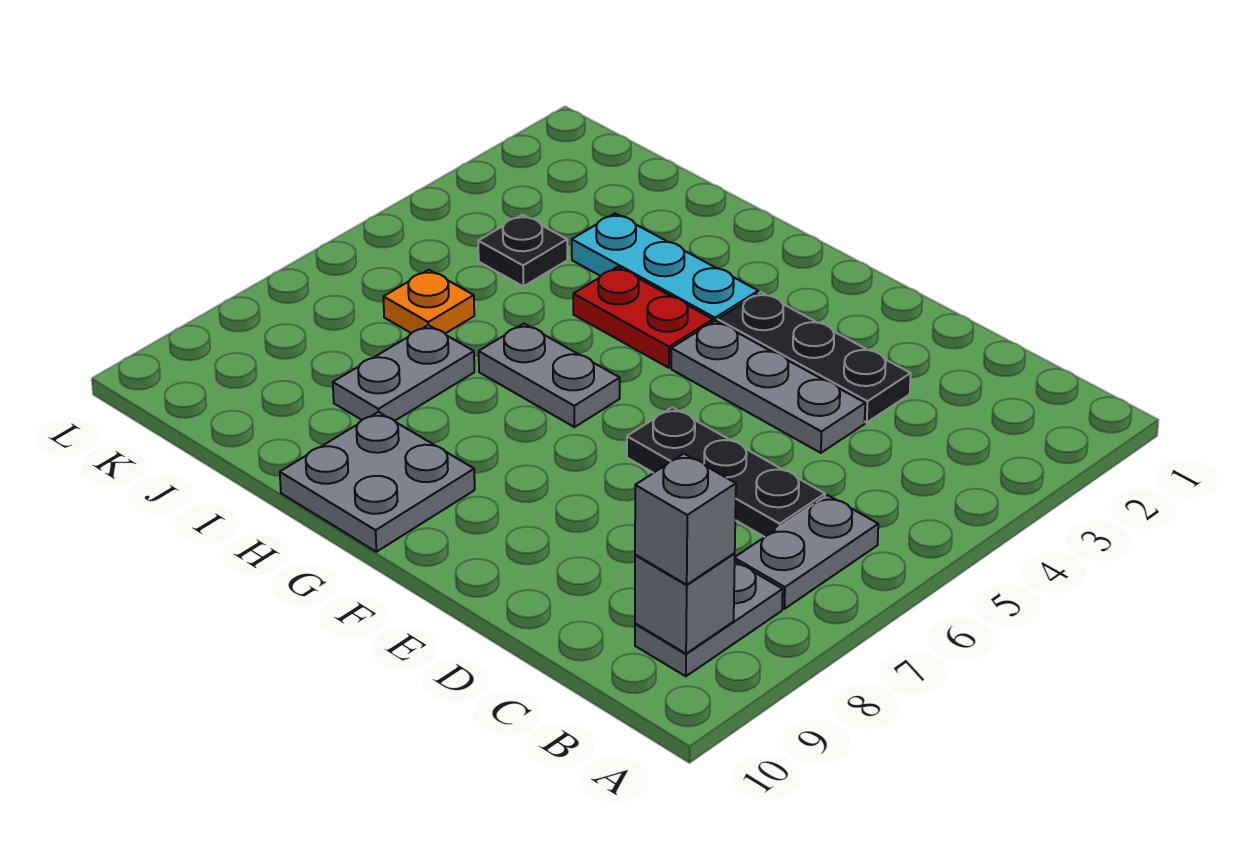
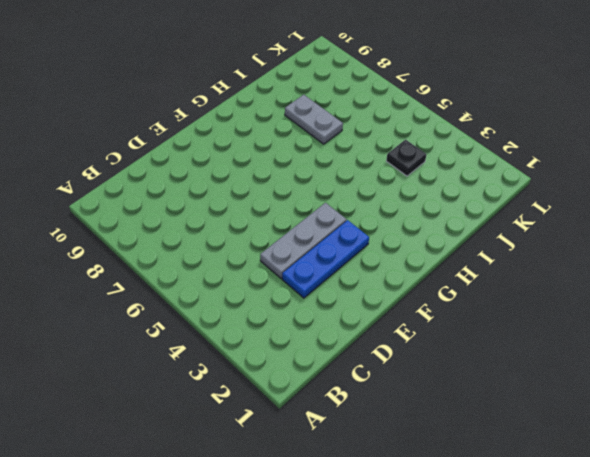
blue 1x3 plate [282,220,369,298] -> black 1x3 plate [717,292,911,422]
none -> grey 1x2 plate [735,495,878,609]
none -> grey 1x2 plate [635,561,783,676]
none -> black 1x3 plate [627,407,825,537]

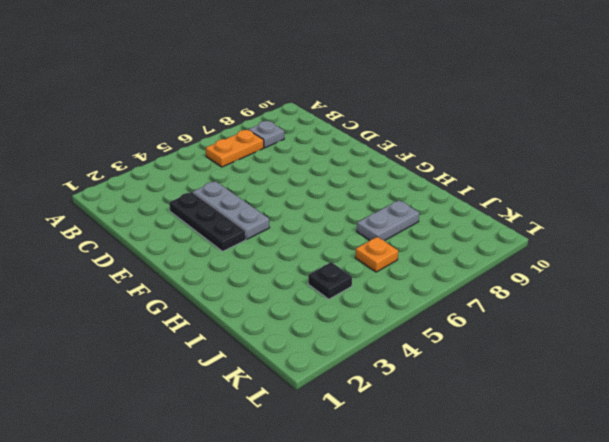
orange 1x2 plate [206,130,264,167] -> grey 1x2 plate [735,495,878,609]
grey 1x1 plate [249,121,284,148] -> grey 1x2 plate [635,561,783,676]
none -> black 1x3 plate [627,407,825,537]
none -> cyan 1x3 plate [572,213,758,322]
none -> red 1x2 plate [573,267,713,368]

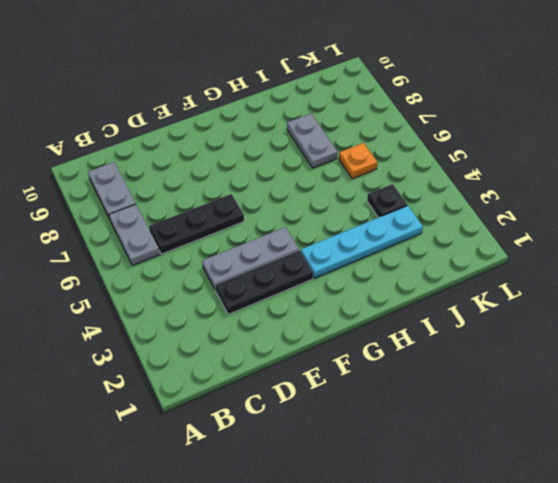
cyan 1x4 plate [301,206,423,278] -> cyan 1x3 plate [572,213,758,322]
none -> red 1x2 plate [573,267,713,368]
none -> grey 1x2 plate [479,324,620,427]
none -> grey 2x2 plate [280,412,475,552]

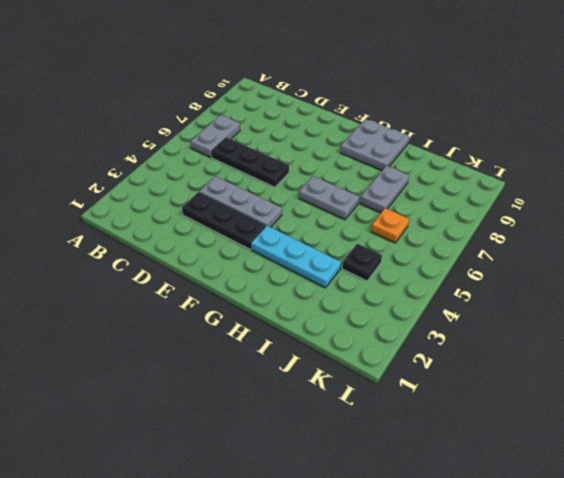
none -> grey 1x2 plate [635,561,783,676]
none -> red 1x2 plate [573,267,713,368]
none -> grey 1x1 brick [635,554,735,654]

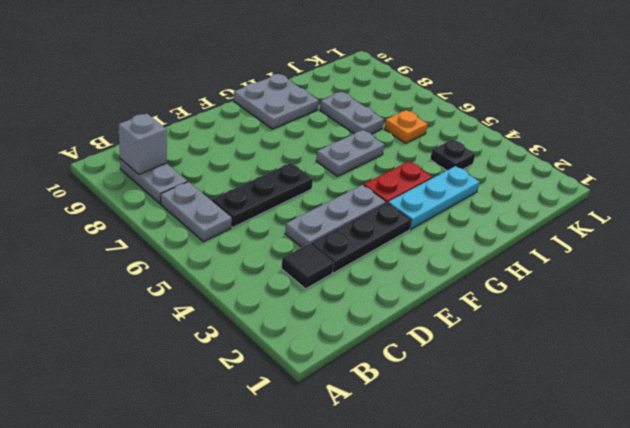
black 1x1 tile [281,244,334,289] -> none
none -> grey 1x1 brick [635,454,736,585]

